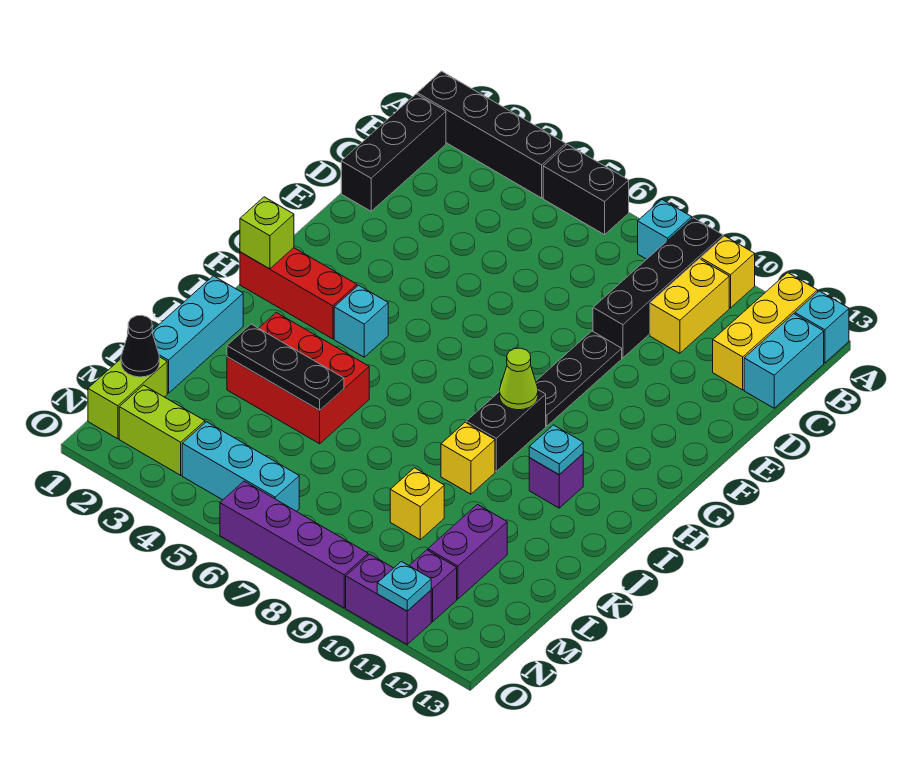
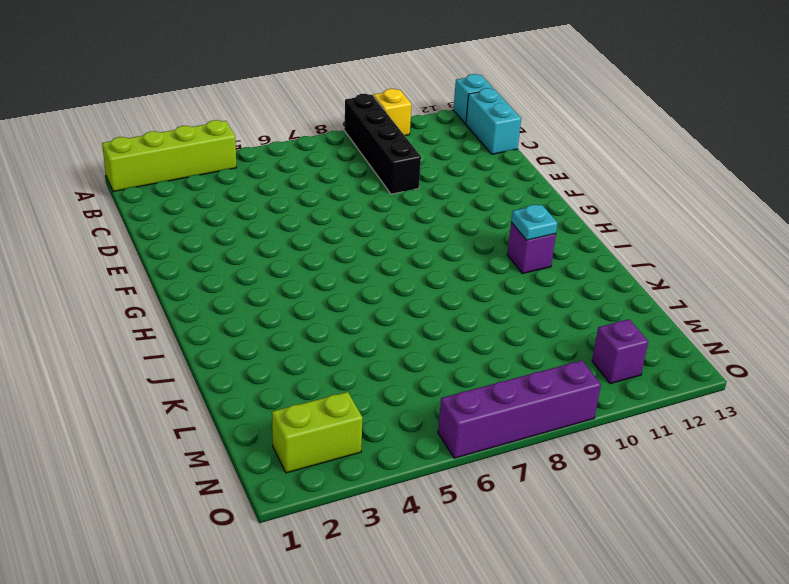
lime 1x4 brick [102,120,237,192] -> black 1x4 brick [417,71,566,198]
none -> black 1x2 brick [543,144,629,235]
none -> cyan 1x1 brick [638,199,692,259]
none -> yellow 1x3 brick [713,273,818,390]
none -> black 1x3 brick [341,94,446,211]

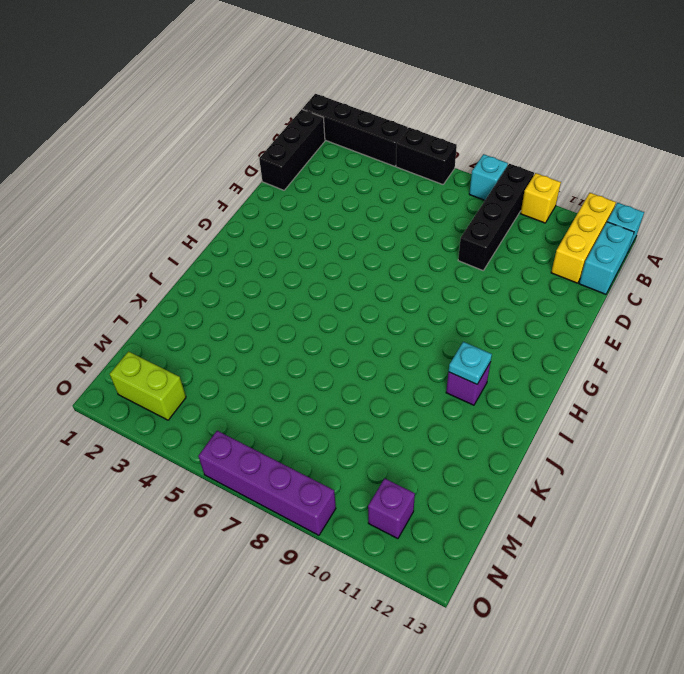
none -> yellow 1x2 brick [650,259,729,353]
none -> black 1x3 plate [536,331,622,426]
none -> red 1x3 brick [240,248,357,339]
none -> cyan 1x1 brick [334,285,388,357]

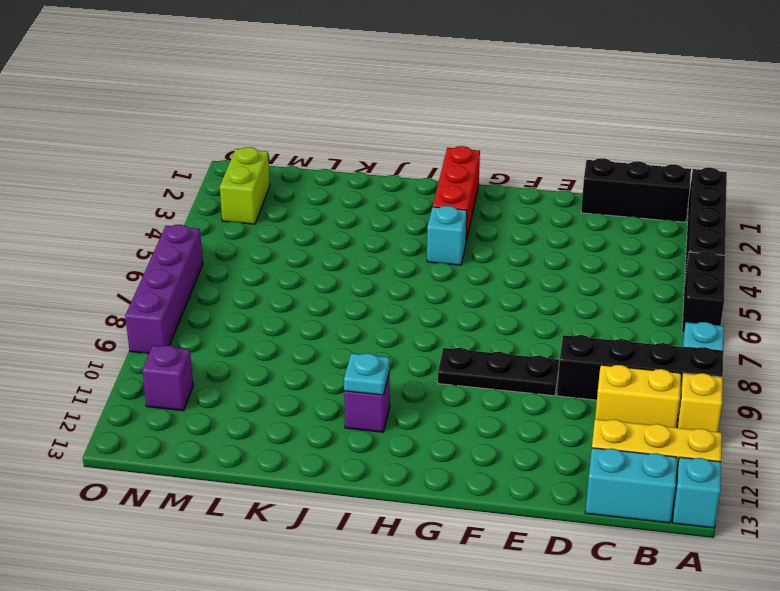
none -> black 1x2 brick [466,390,546,471]
none -> cyan 1x3 brick [152,276,243,393]
none -> red 2x3 brick [227,313,369,444]
none -> yellow 1x1 brick [441,422,495,494]

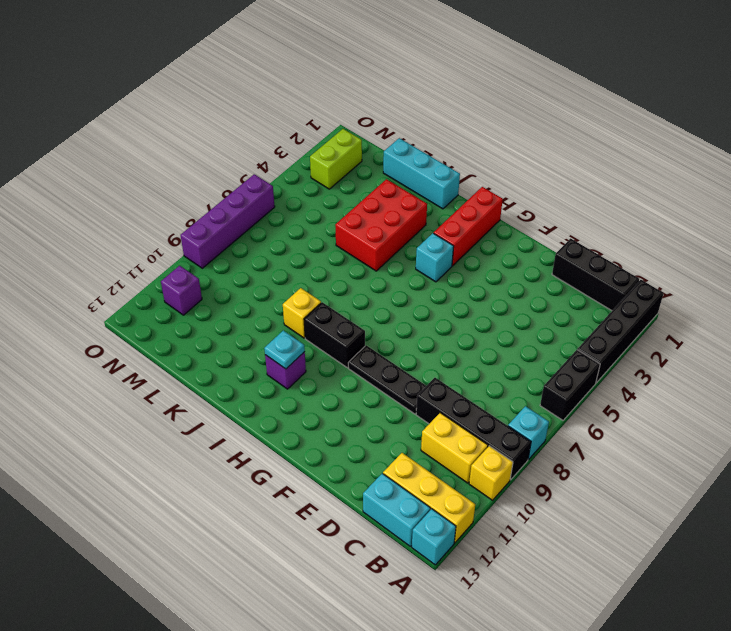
none -> yellow 1x1 brick [390,468,444,540]
none -> purple 1x2 brick [428,505,507,599]
none -> lime 1x2 brick [88,357,167,439]
none -> cyan 1x3 brick [182,422,299,511]

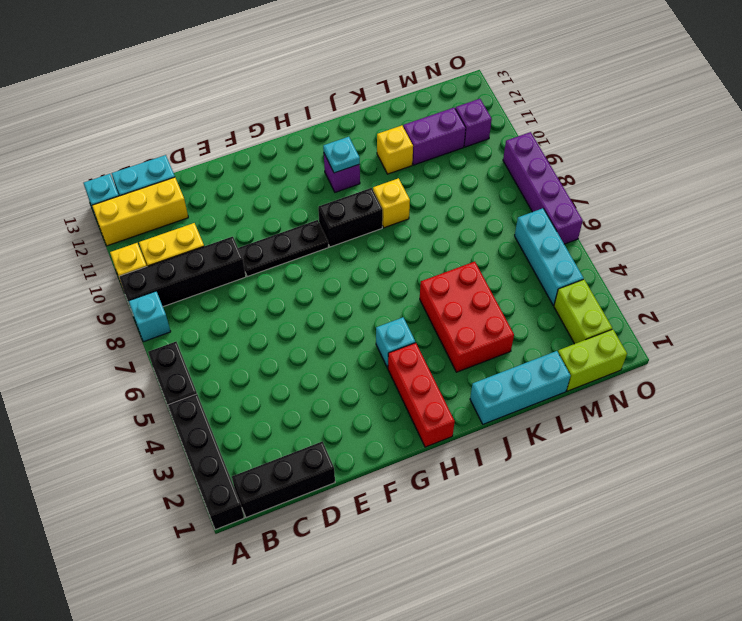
yellow 1x1 brick [377,125,413,174] -> yellow 1x1 brick moved to [390,468,444,540]
none -> purple 1x2 brick [346,555,431,644]
none -> lime 1x1 brick [240,197,294,269]
none -> lime 1x1 cone [500,348,538,410]
none -> black 1x3 plate [227,324,344,410]

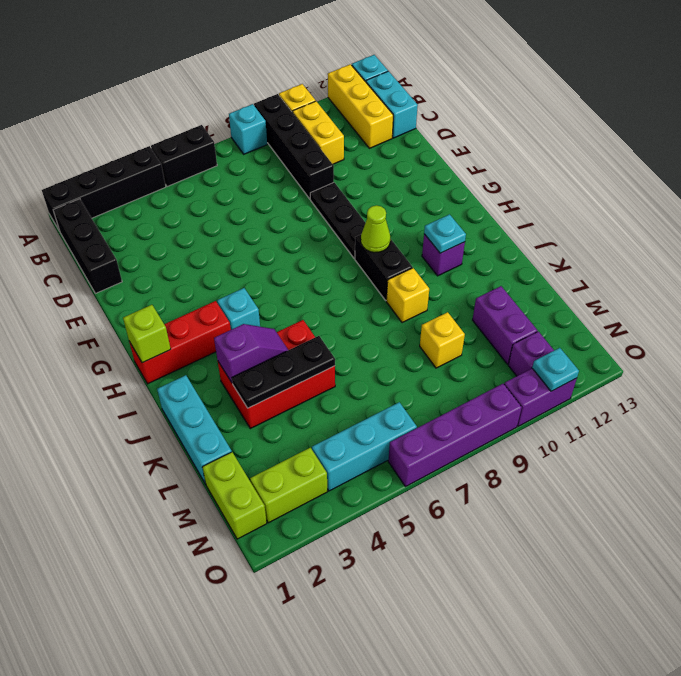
purple 1x2 slope [214,324,288,383] -> none
none -> black 1x1 cone [121,315,160,377]

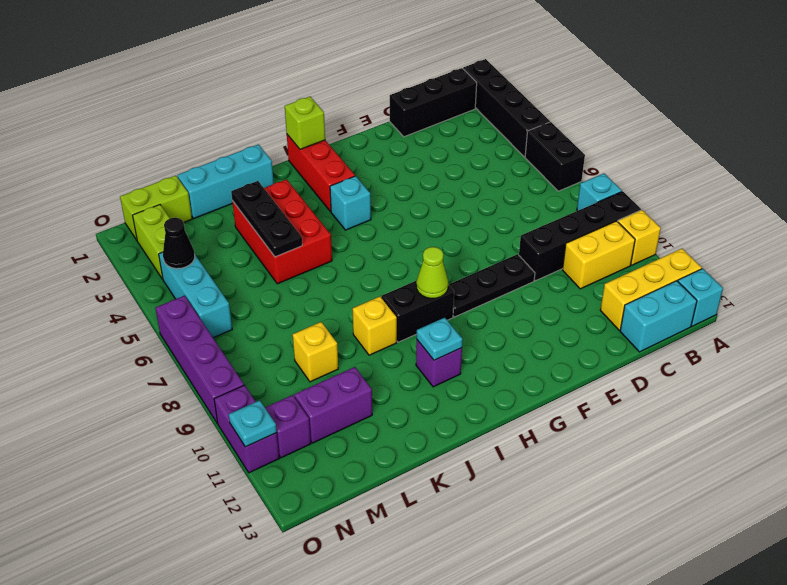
black 1x1 cone [163,218,195,269] -> black 1x1 cone moved to [121,315,160,377]

